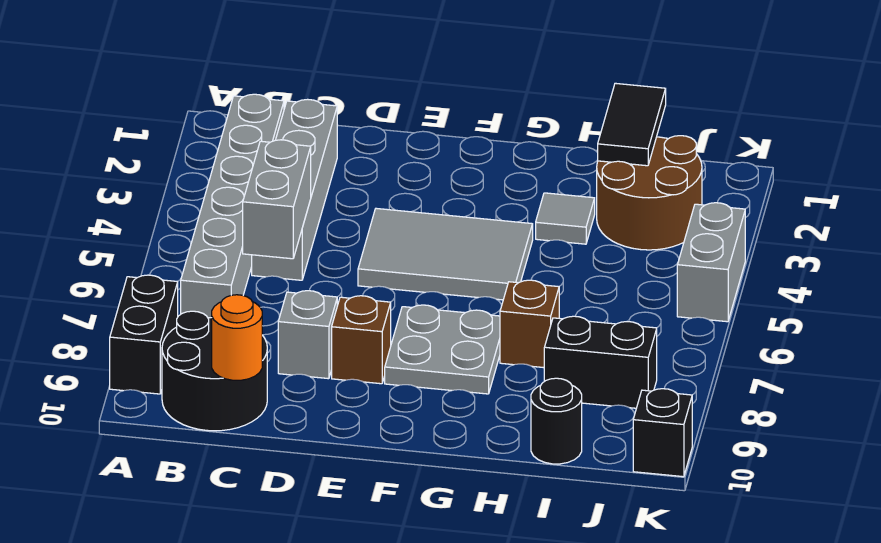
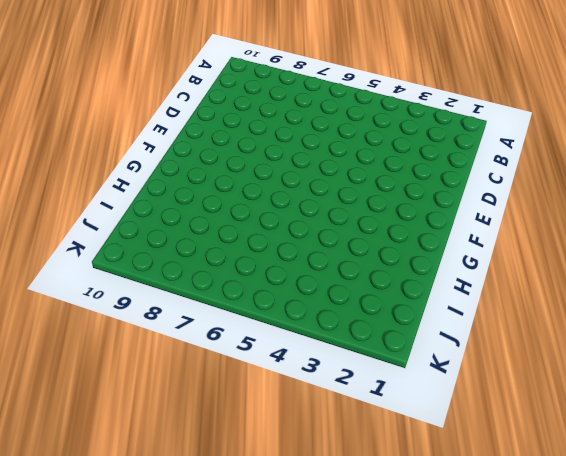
none -> black 1x2 brick [110,275,178,394]
none -> grey 1x6 brick [181,94,284,318]
none -> black 2x2 round brick [162,311,267,431]

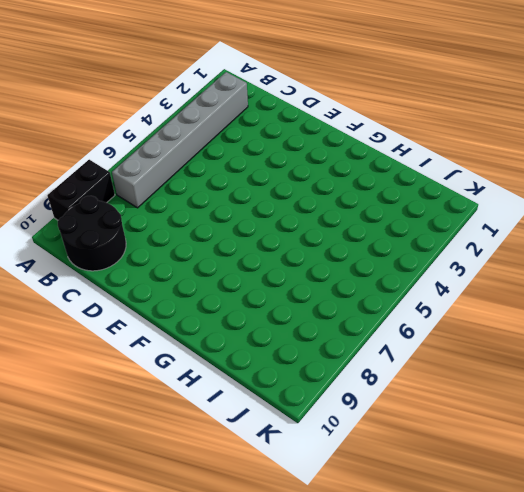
none -> grey 1x4 brick [252,99,337,280]
none -> grey 1x1 brick [278,291,337,379]
none -> grey 2x3 tile [358,208,533,300]

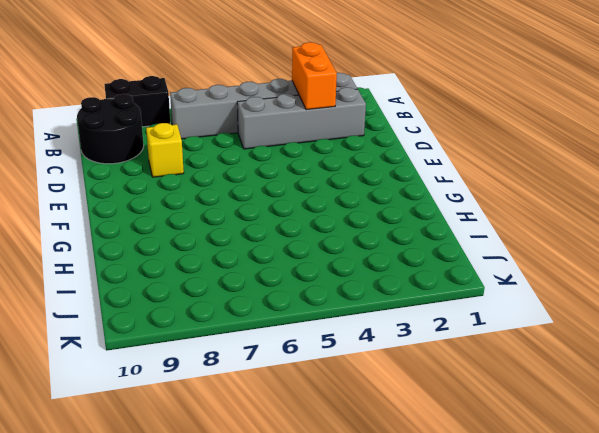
orange 1x2 brick [292,42,337,110] -> none
yellow 1x1 brick [146,123,184,177] -> grey 1x1 brick [278,291,337,379]
none -> grey 2x3 tile [358,208,533,300]
none -> brown 1x1 brick [332,296,391,384]
none -> grey 2x2 plate [385,305,500,394]

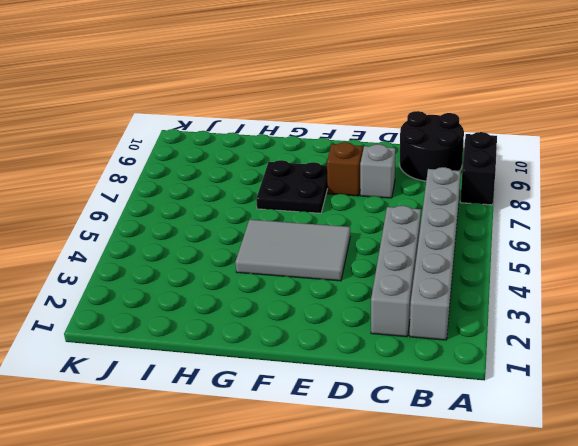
black 2x2 plate [256,160,328,213] -> grey 2x2 plate [385,305,500,394]
none -> grey 1x1 tile [536,193,595,244]
none -> brown 1x1 brick [500,280,559,368]
none -> brown 2x2 round brick [597,136,702,250]

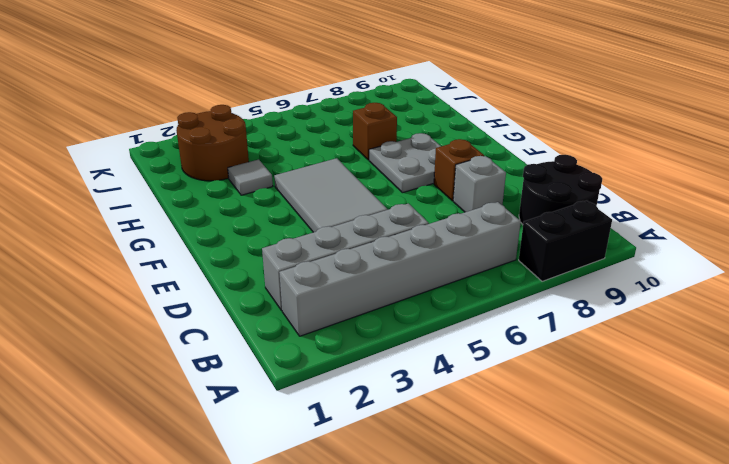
none -> black 1x2 brick [544,316,657,408]
none -> black 1x1 round brick [531,378,582,464]
none -> grey 1x2 brick [677,203,745,322]

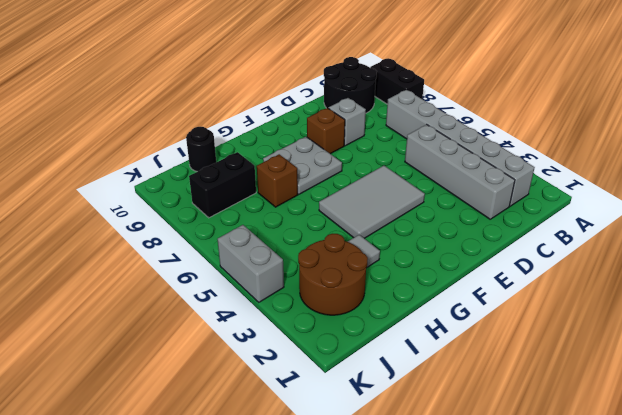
none -> black 1x1 brick [633,389,692,477]
none -> grey 1x2 brick [243,140,311,259]
none -> orange 1x1 round brick [212,295,262,380]

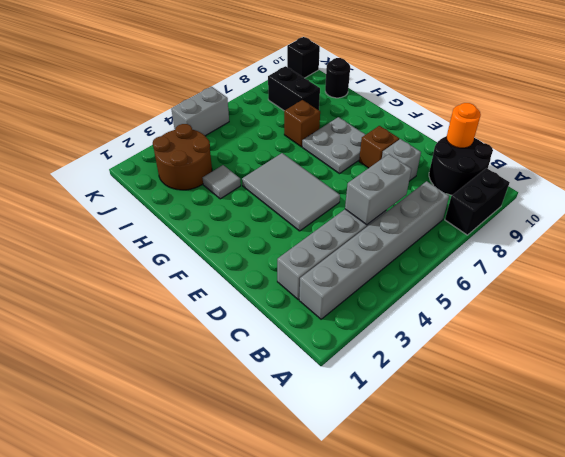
none -> black 1x2 tile [598,83,666,166]

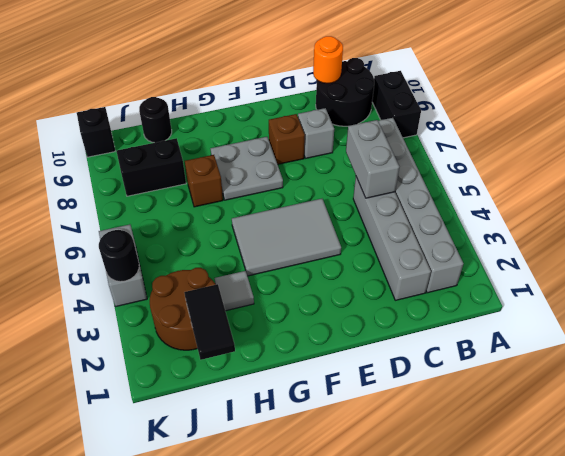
black 1x1 round brick [99,230,139,282] -> none

